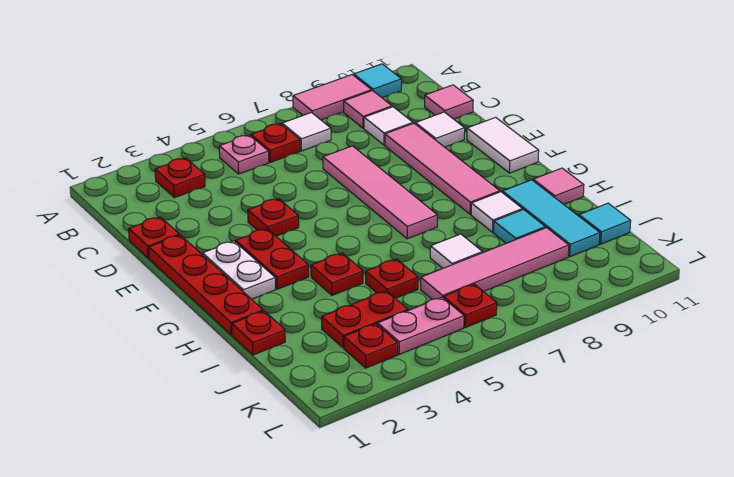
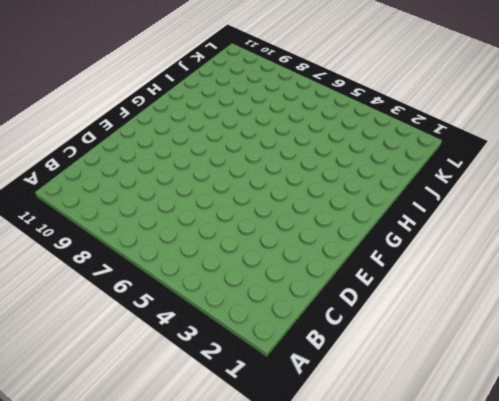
none -> pink 1x2 tile [293,75,372,120]
none -> cyan 1x1 tile [354,64,402,98]
none -> red 1x1 plate [155,158,205,198]
none -> pink 1x1 plate [219,135,269,174]

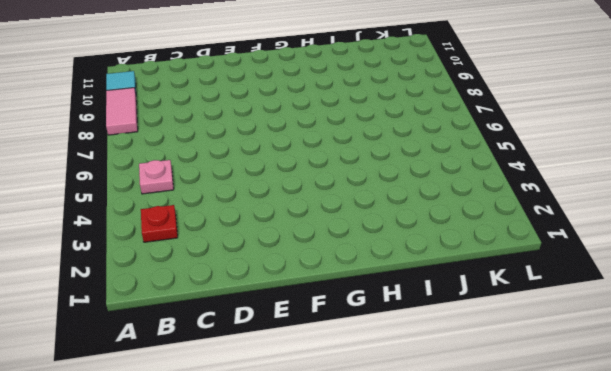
none -> red 1x1 plate [251,124,300,162]
none -> white 1x1 tile [282,113,331,151]
none -> pink 1x1 tile [344,91,392,128]
none -> white 1x1 tile [364,107,413,145]

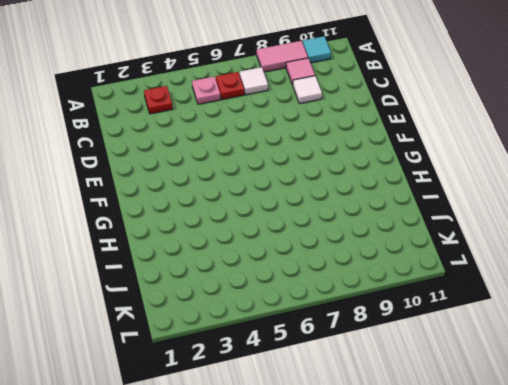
none -> pink 1x1 tile [425,85,473,119]
none -> red 1x1 plate [129,217,179,258]
none -> pink 1x4 tile [323,146,437,239]
none -> pink 1x4 tile [385,123,500,214]

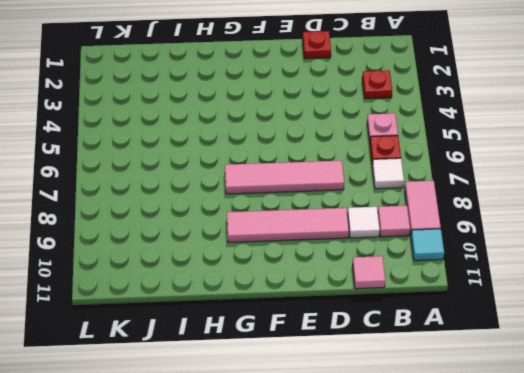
none -> white 1x1 tile [415,112,465,147]
none -> red 1x4 plate [149,235,263,335]
none -> red 1x1 plate [248,199,299,236]
none -> white 1x2 tile [467,117,539,173]

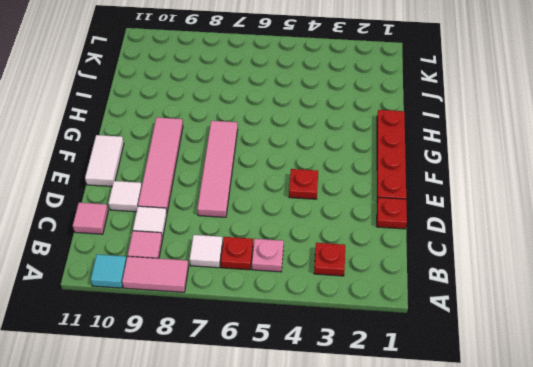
none -> white 1x2 plate [202,241,276,299]
none -> red 1x2 plate [236,229,309,289]
none -> red 1x1 plate [311,253,363,295]
none -> white 1x1 tile [471,192,522,232]

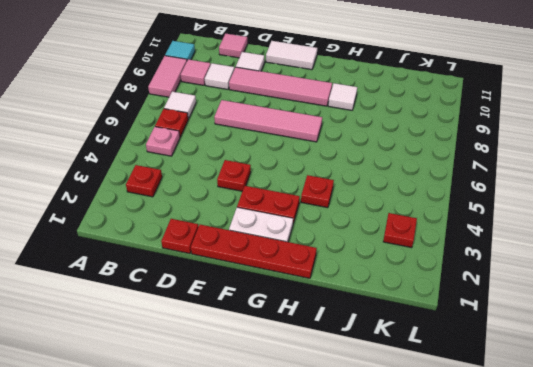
none -> cyan 1x3 tile [502,180,600,257]
none -> pink 1x1 tile [533,168,584,204]
none -> red 1x1 plate [232,311,285,355]
none -> red 1x1 plate [366,259,418,298]

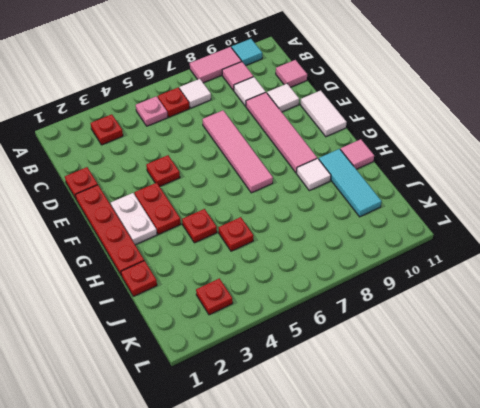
none -> white 1x1 tile [430,234,482,268]
none -> cyan 1x1 tile [494,210,545,243]
none -> red 1x2 plate [322,291,408,348]
none -> pink 1x4 tile [421,228,569,299]

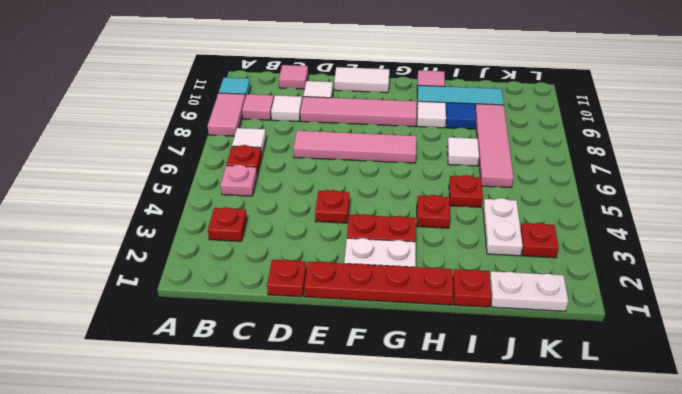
blue 1x1 tile [446,103,476,129] -> cyan 1x1 tile [494,210,545,243]
white 1x2 plate [490,271,568,311] -> none
white 1x2 plate [483,198,523,256] -> red 1x2 plate [322,291,408,348]
none -> cyan 1x1 tile [579,203,631,244]
none -> pink 1x2 plate [378,297,464,354]
none -> red 1x1 plate [444,284,497,327]

